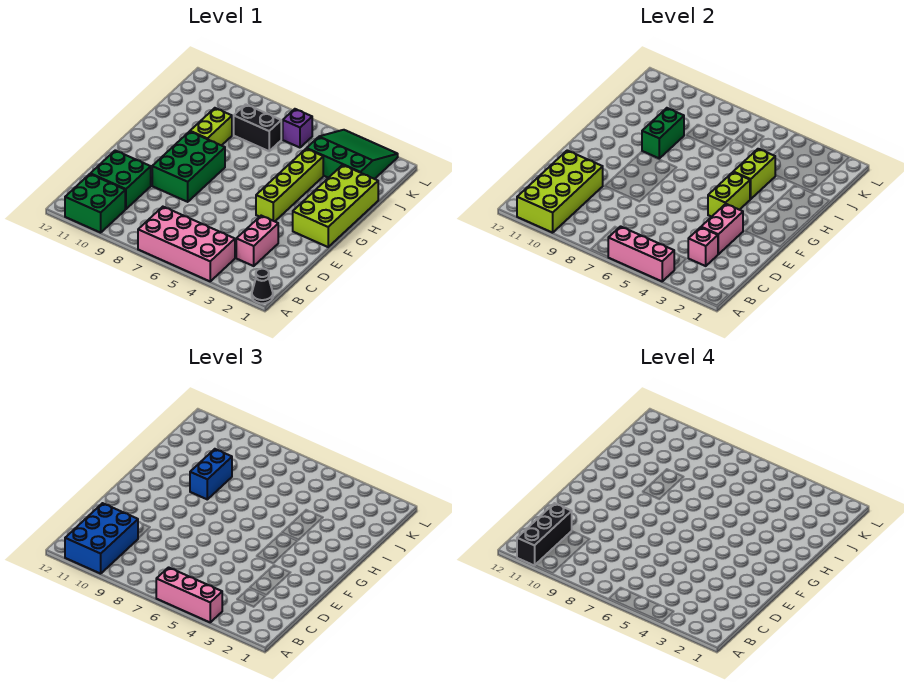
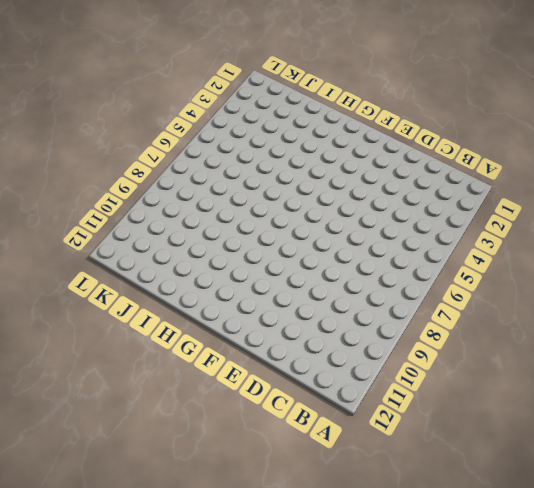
none -> black 1x1 cone [252,269,273,303]
none -> pink 2x4 brick [138,207,235,281]
none -> green 2x2 brick [65,174,125,233]

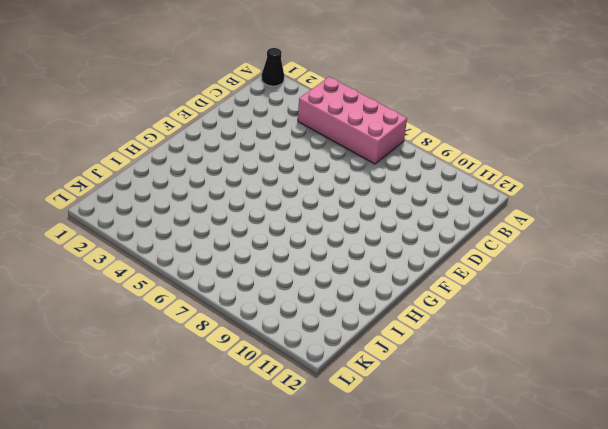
none -> green 2x2 brick [65,174,125,233]
none -> pink 1x2 brick [236,216,278,266]
none -> green 2x2 brick [90,150,151,209]

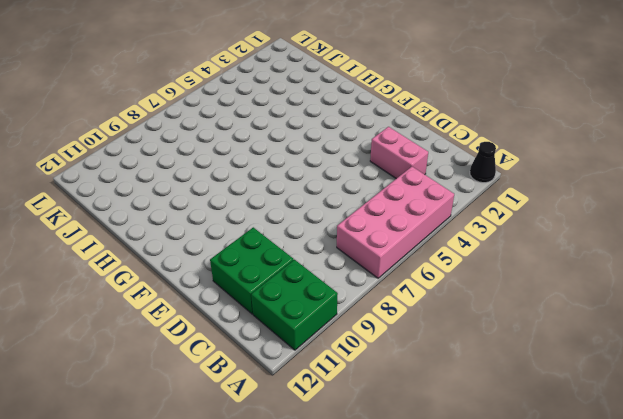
none -> green 2x3 brick [152,131,225,202]
none -> lime 2x4 brick [293,165,378,247]
none -> lime 1x4 brick [256,149,323,221]

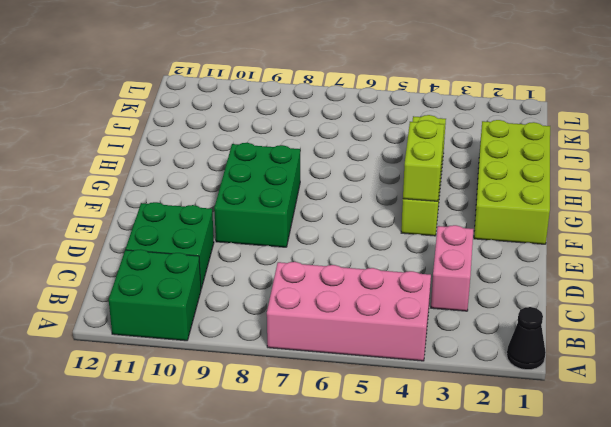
none -> lime 1x2 brick [190,108,232,146]
none -> green 3x3 slope [307,130,398,179]
none -> black 1x2 brick [234,104,281,151]

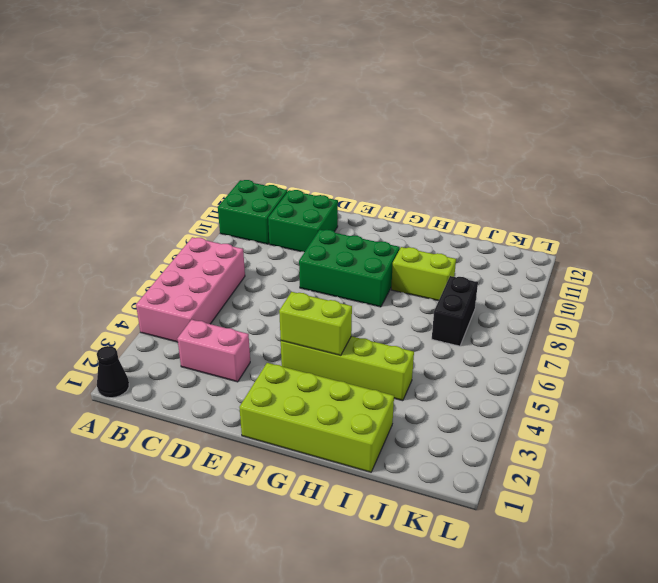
none -> green 3x3 slope [307,130,398,179]
none -> purple 1x1 brick [283,109,312,148]
none -> pink 1x3 brick [608,226,674,281]

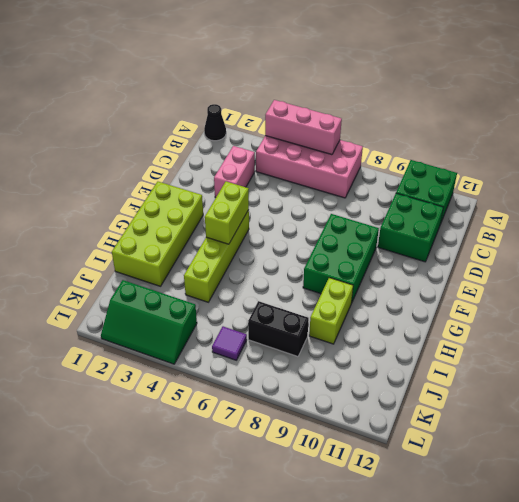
green 2x3 slope [101,280,197,364] -> green 3x3 slope [307,130,398,179]
purple 1x1 tile [212,326,247,360] -> purple 1x1 brick [283,109,312,148]
none -> lime 2x4 brick [517,150,603,233]
none -> pink 1x1 brick [688,227,718,266]
none -> pink 1x2 brick [701,204,743,254]

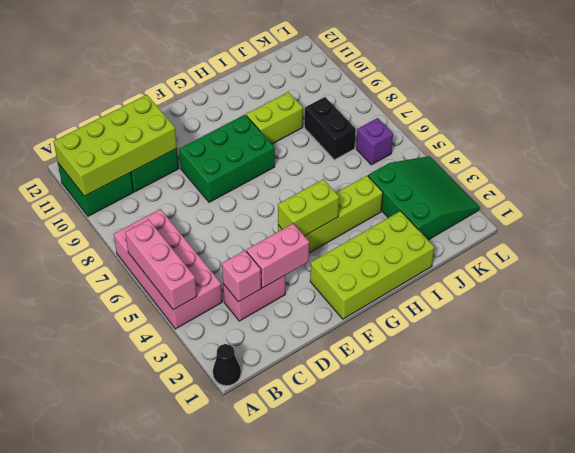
none -> lime 1x2 brick [734,149,775,199]
none -> green 1x2 brick [642,108,684,158]
none -> pink 1x3 brick [156,567,222,622]

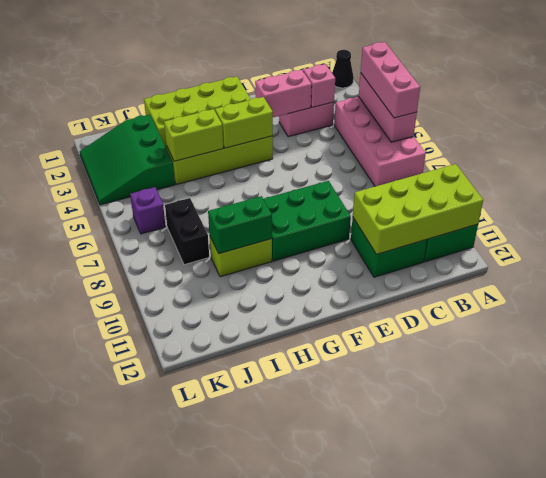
none -> blue 2x3 brick [65,503,138,574]
none -> blue 1x2 brick [190,449,232,499]
none -> black 1x3 brick [517,503,572,566]

